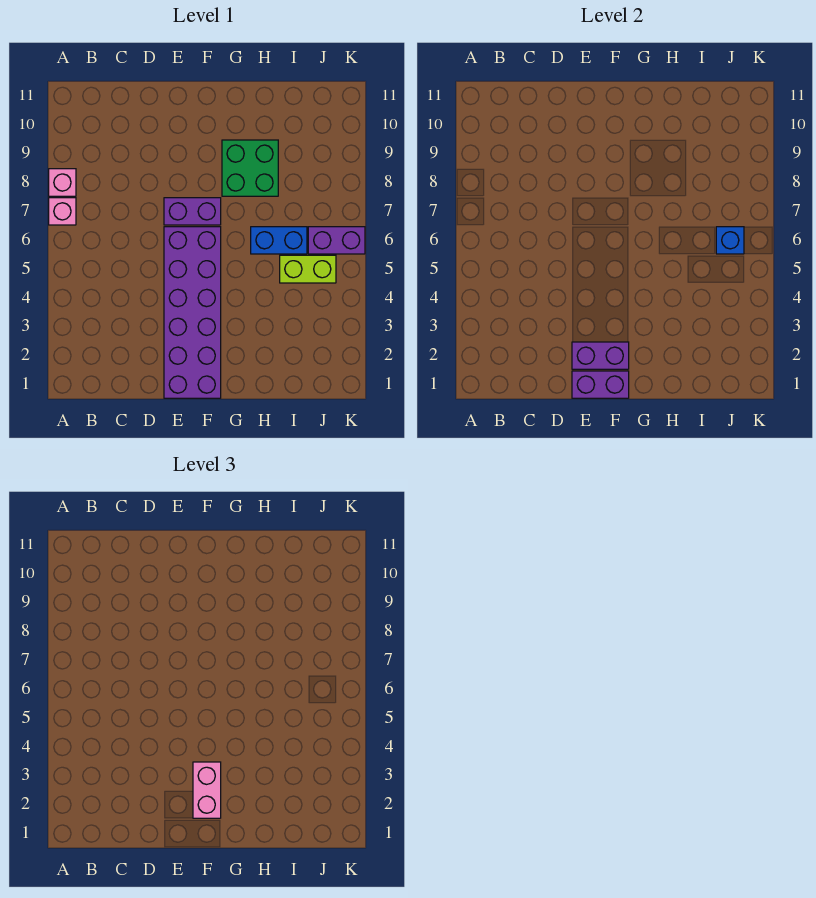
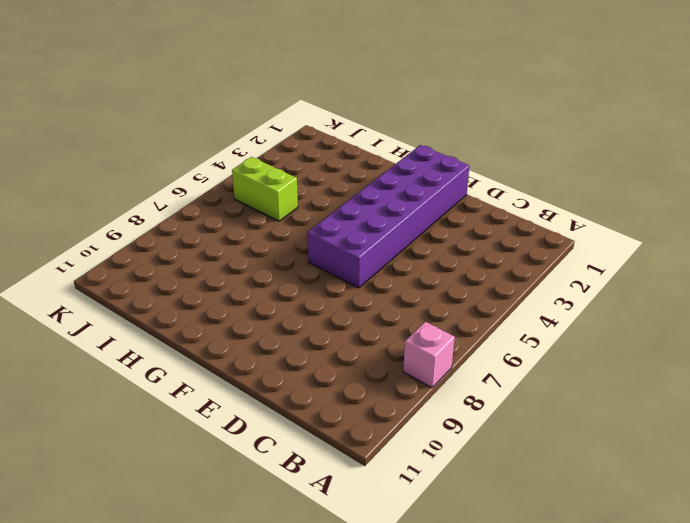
none -> pink 1x1 brick [49,198,76,225]
none -> purple 1x2 brick [164,198,221,225]
none -> green 2x2 brick [222,140,278,196]

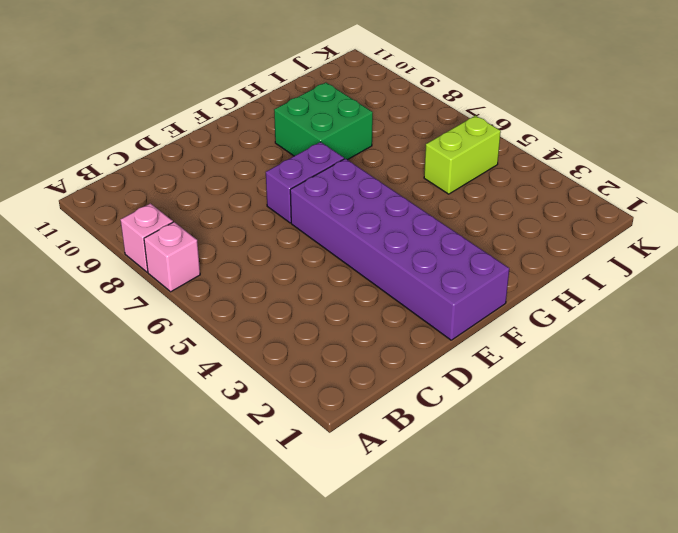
none -> blue 1x2 brick [251,227,307,254]
none -> purple 1x2 brick [308,227,365,254]
none -> purple 1x2 brick [572,371,629,398]

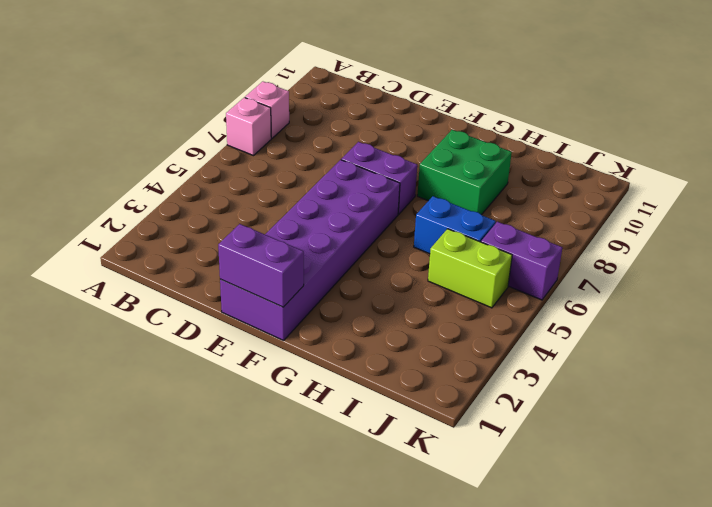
none -> purple 1x2 brick [572,342,629,369]
none -> blue 1x1 brick [716,227,744,254]
none -> pink 1x2 brick [193,762,221,818]

